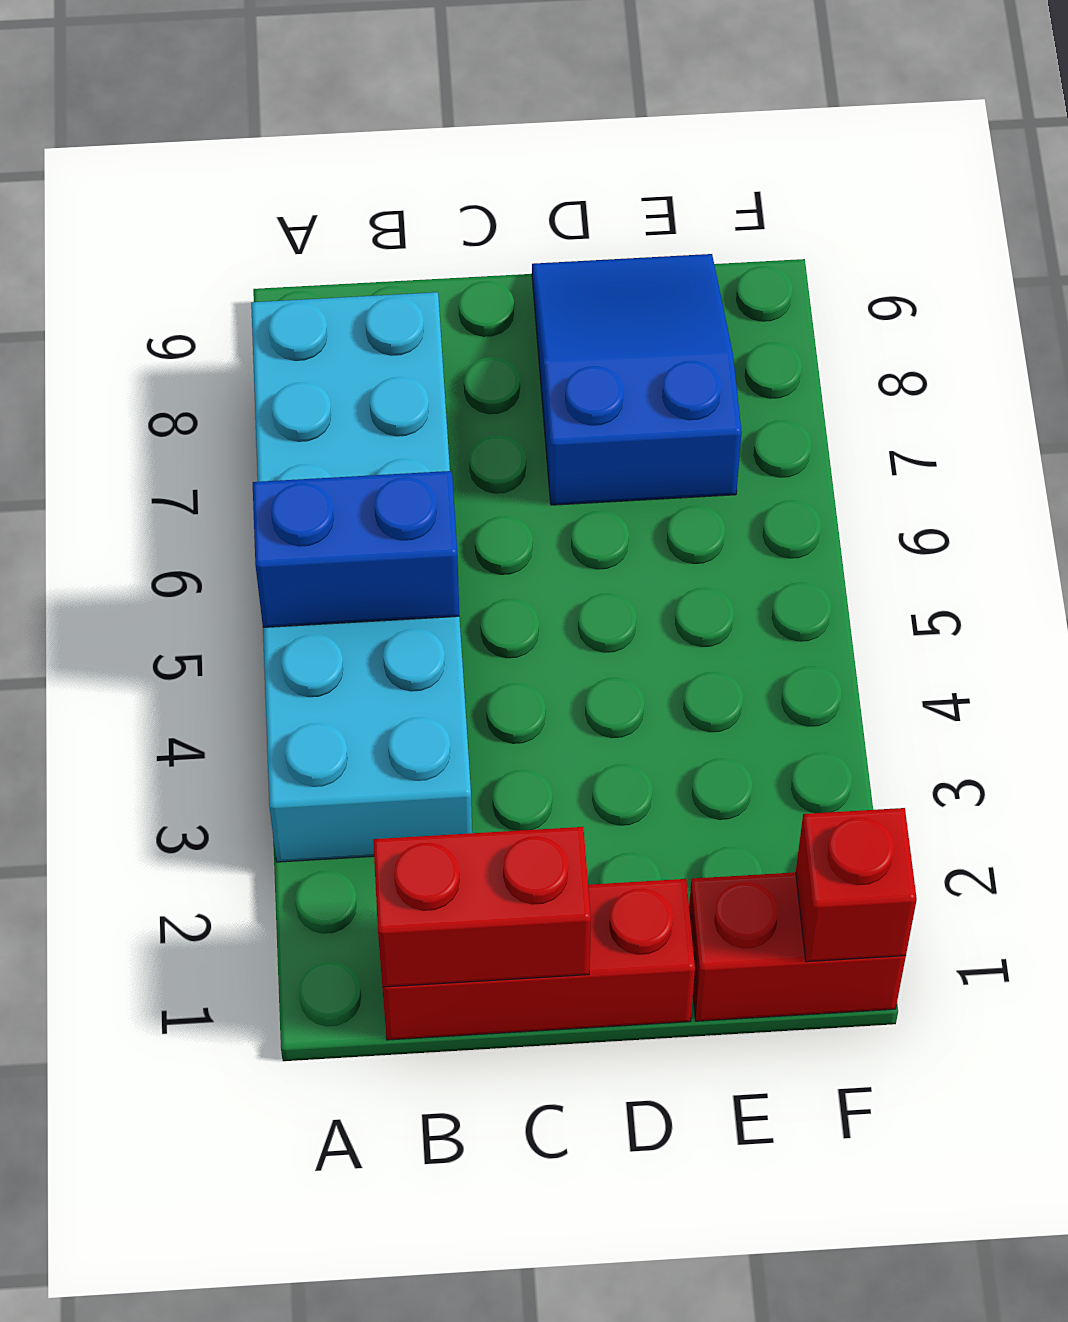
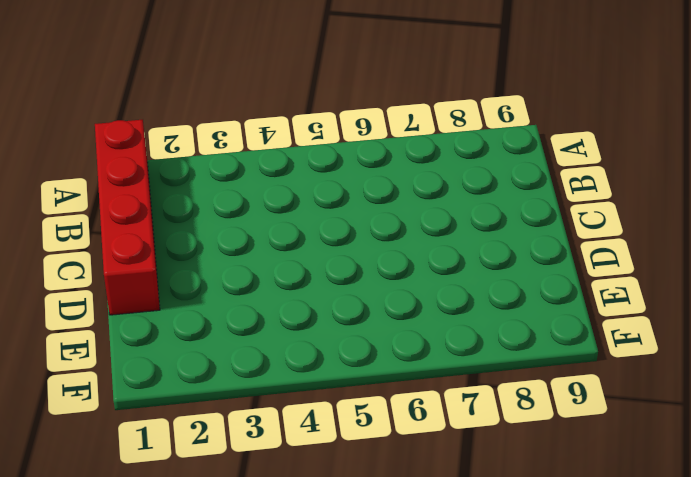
red 1x4 brick [95,120,160,315] -> red 1x3 brick [382,879,695,1040]
none -> cyan 2x6 brick [251,292,472,862]
none -> blue 2x3 slope [532,254,742,505]

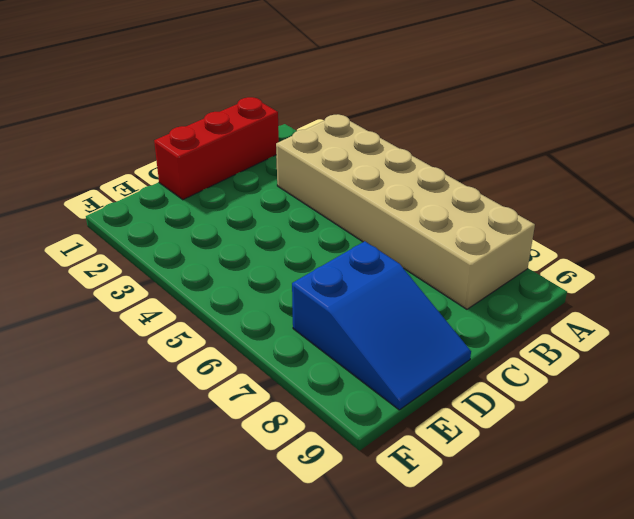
tan 2x6 brick [276,115,535,309] -> cyan 2x6 brick [251,292,472,862]
none -> red 1x2 brick [689,872,906,1021]
none -> blue 1x2 brick [253,471,459,627]

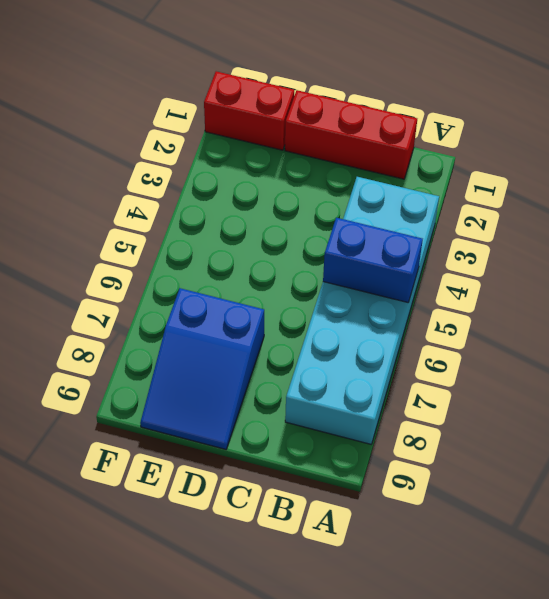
none -> red 1x2 brick [373,827,591,987]
none -> red 1x1 brick [796,808,917,962]

